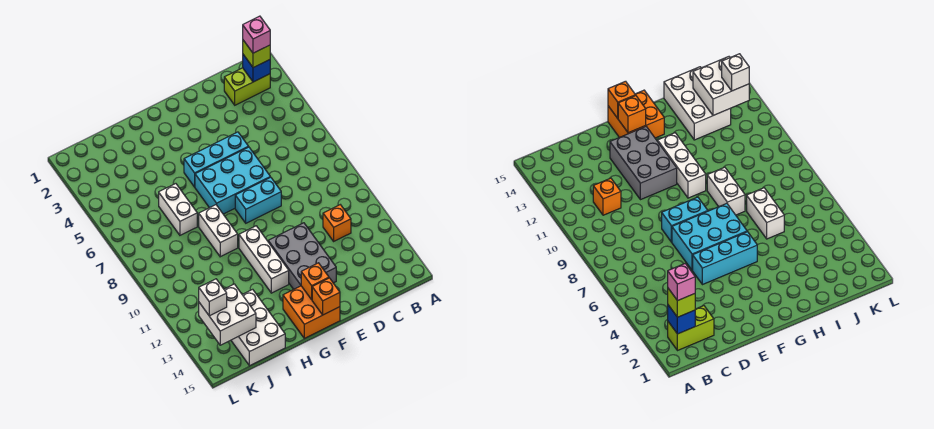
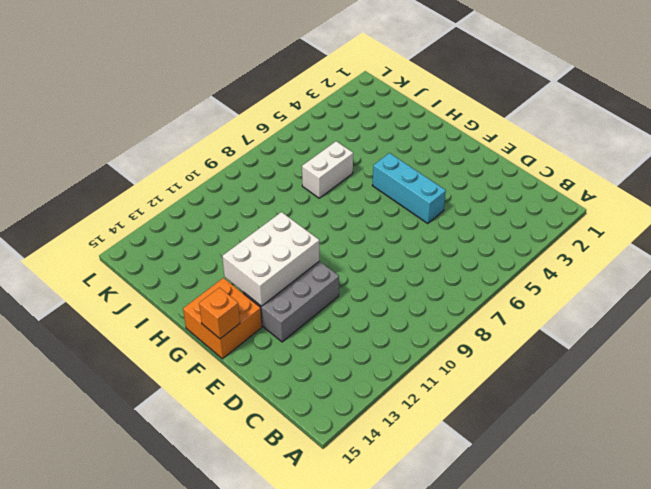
white 2x3 brick [222,212,319,306] -> white 2x3 brick moved to [231,289,285,366]
none -> lime 1x2 brick [224,68,270,105]
none -> orange 1x1 brick [323,205,351,241]
none -> cyan 2x3 brick [195,147,270,214]

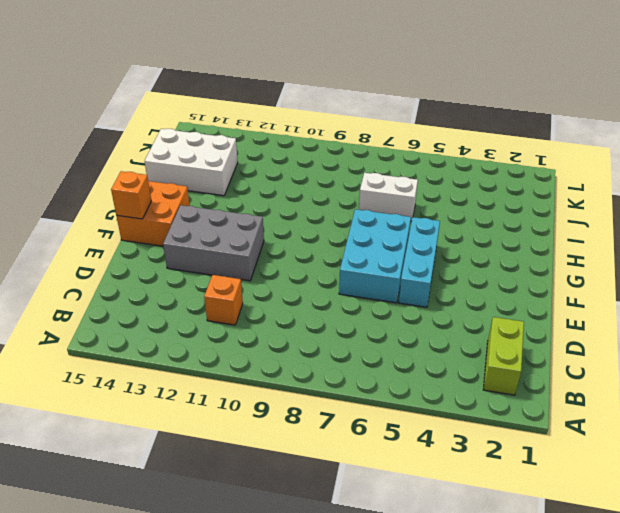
none -> cyan 1x2 brick [235,177,281,223]
none -> white 1x3 brick [239,226,289,293]
none -> white 1x2 brick [199,205,238,257]

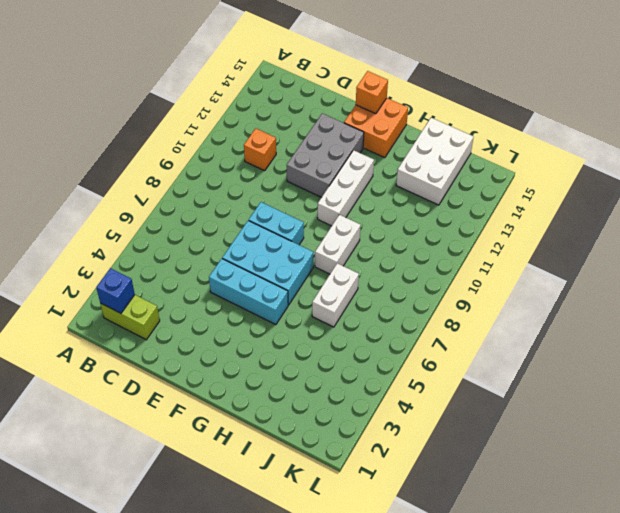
none -> orange 1x1 brick [301,263,329,300]
none -> white 2x2 brick [199,284,256,345]
none -> lime 1x1 brick [243,40,270,67]

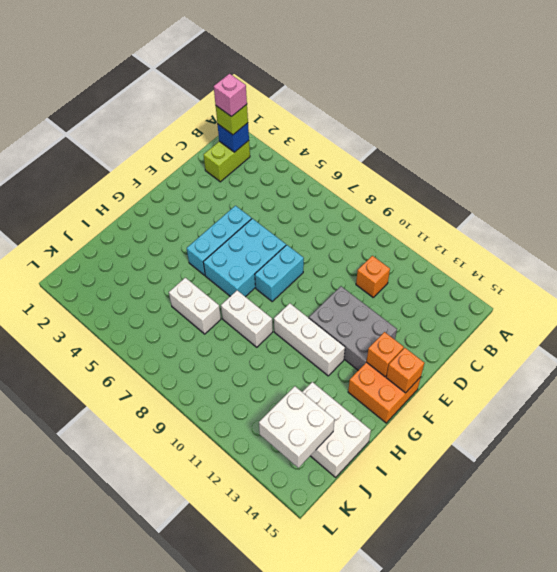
none -> white 1x1 brick [199,279,227,316]

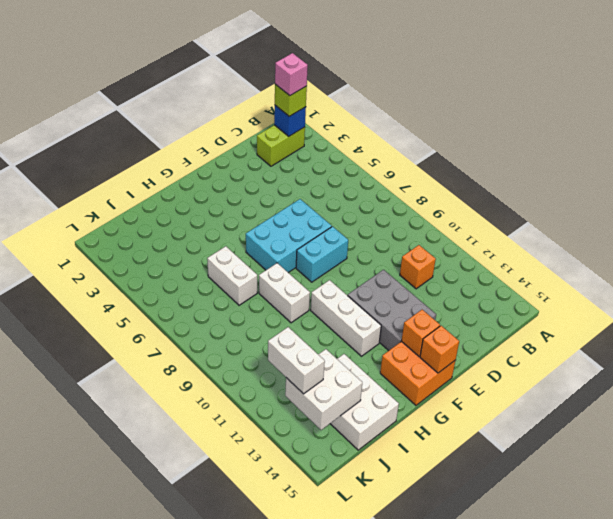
white 1x2 brick [268,327,325,394] -> white 1x1 brick [199,279,227,316]
none -> cyan 1x3 brick [184,132,249,187]

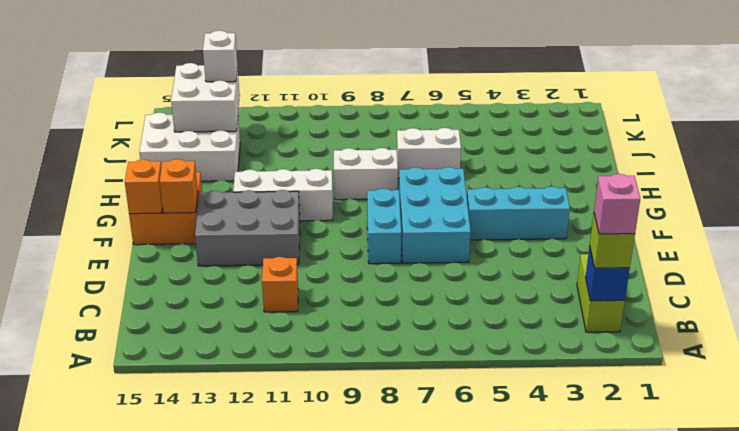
cyan 1x3 brick [467,186,570,240] -> cyan 1x3 brick turned to [184,132,249,187]

